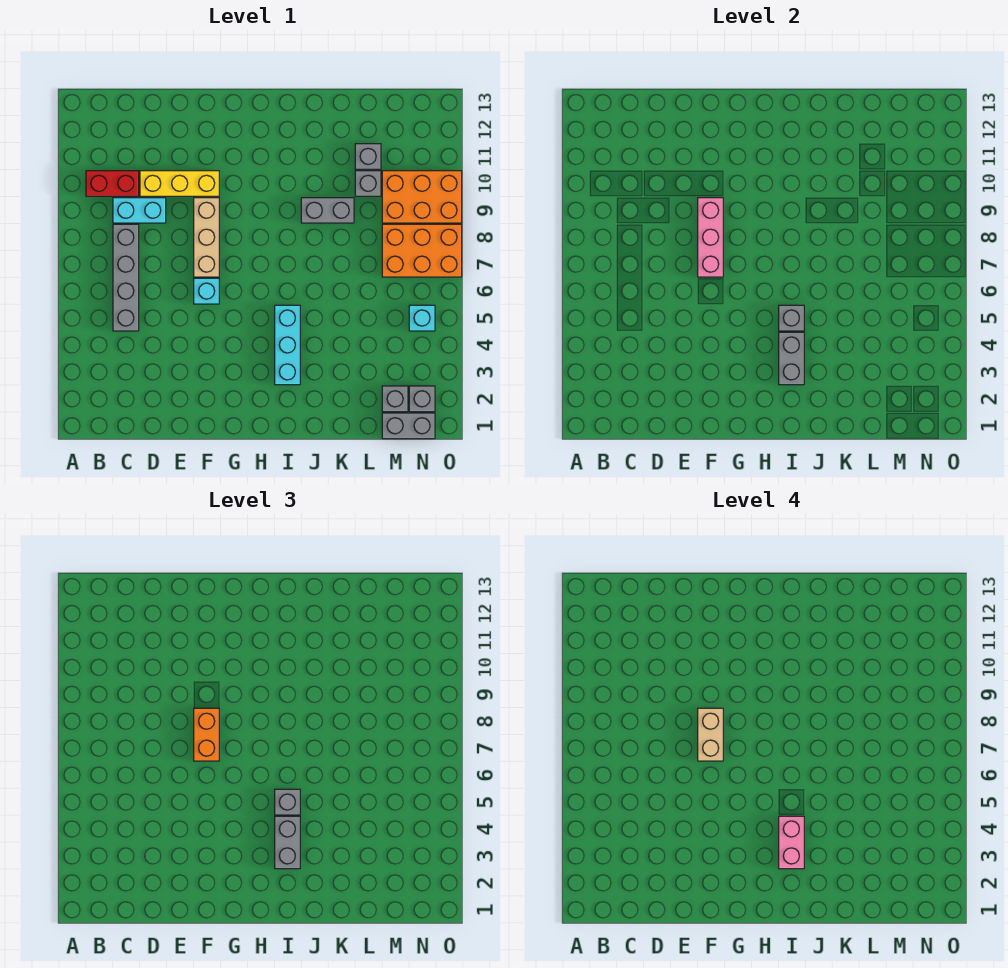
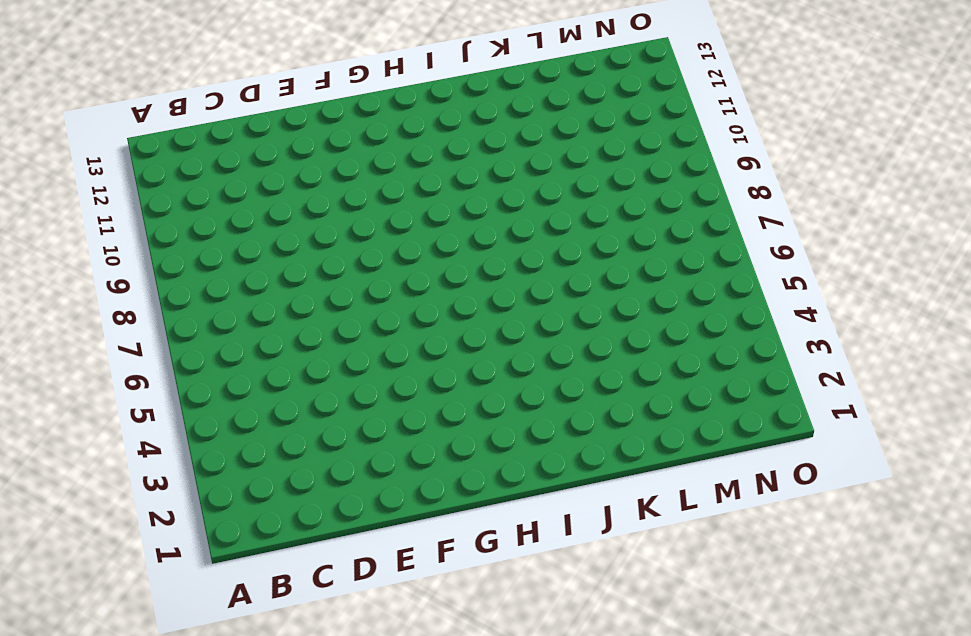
none -> red 1x2 brick [86,171,139,196]
none -> grey 1x4 brick [113,224,139,331]
none -> cyan 1x2 brick [113,198,166,223]

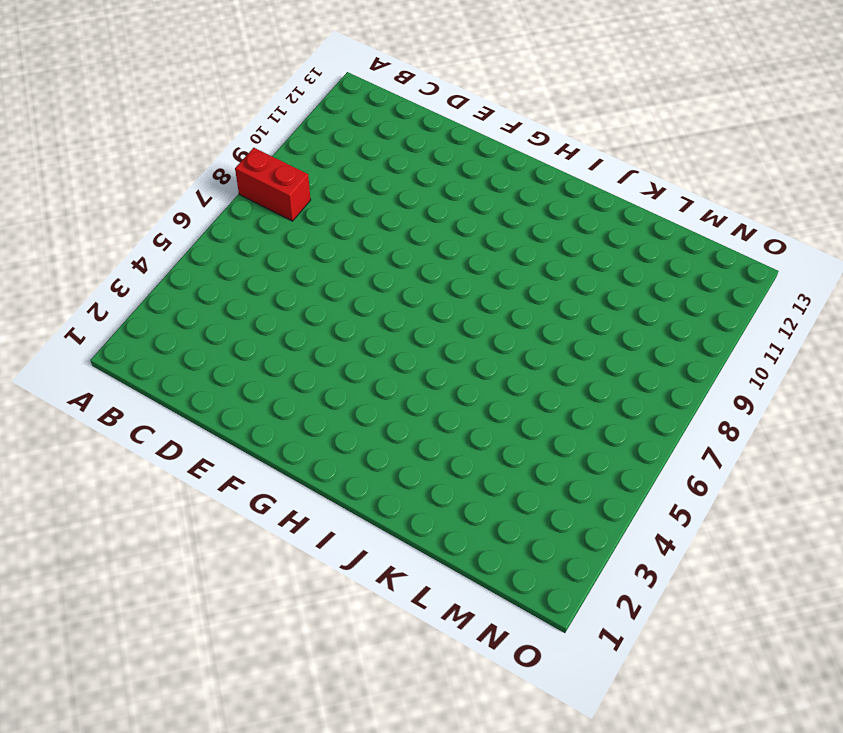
red 1x2 brick [235,148,311,221] -> red 1x2 brick moved to [86,171,139,196]
none -> grey 1x4 brick [113,224,139,331]
none -> cyan 1x2 brick [113,198,166,223]
none -> yellow 1x3 brick [140,171,219,196]

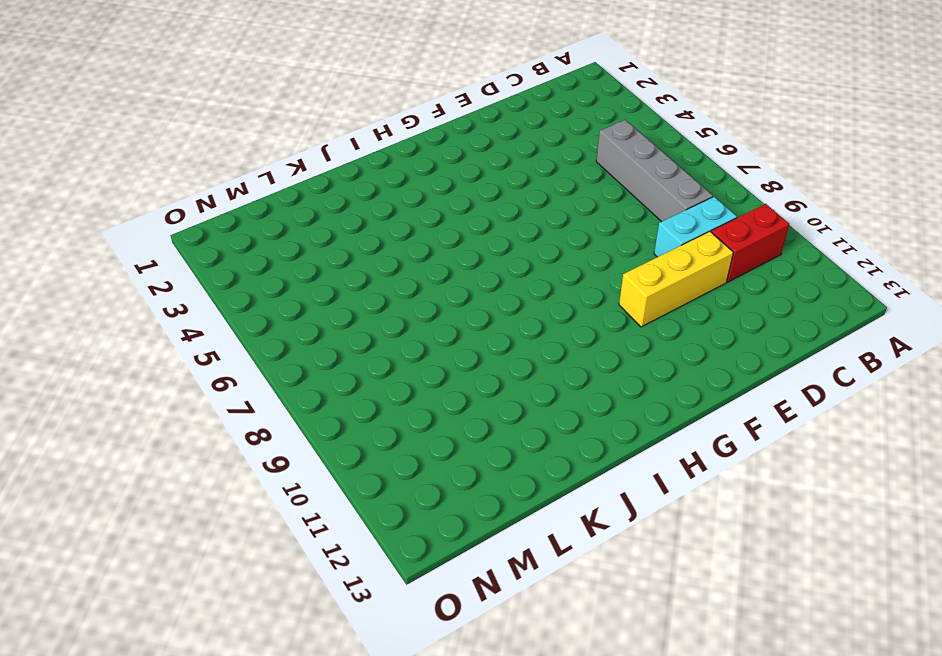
none -> cyan 1x1 brick [194,278,219,304]
none -> tan 1x3 brick [194,198,219,277]
none -> cyan 1x3 brick [275,305,300,385]

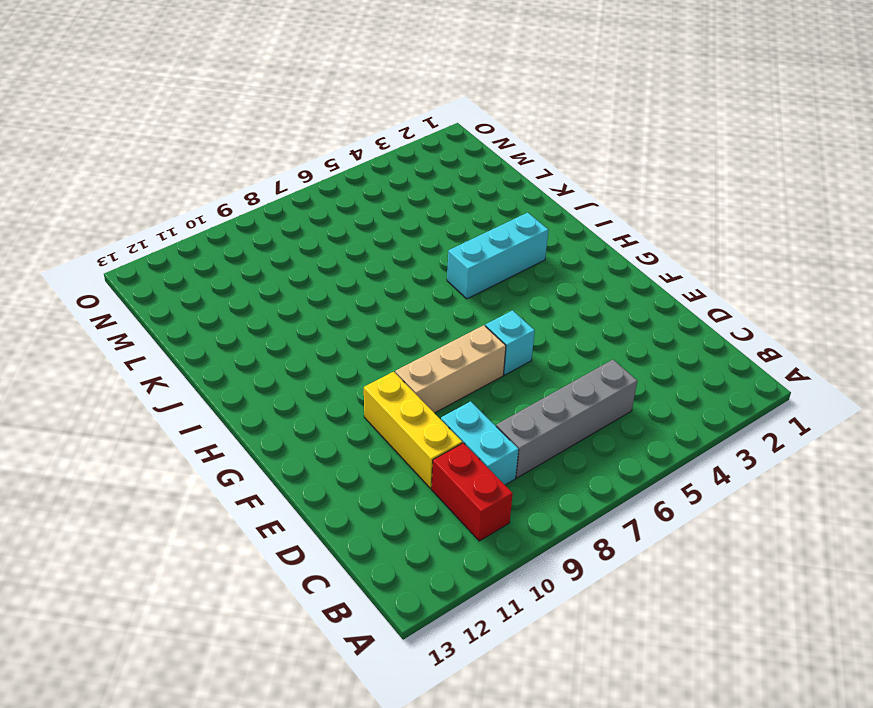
none -> grey 1x2 brick [301,198,354,223]
none -> grey 1x1 brick [355,171,381,196]
none -> grey 1x1 brick [355,144,381,169]

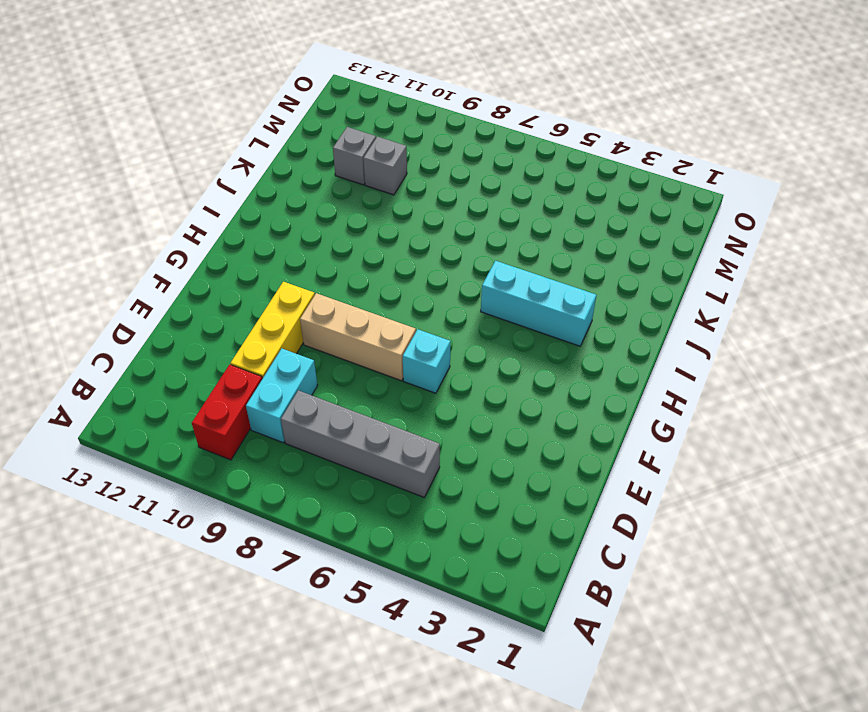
none -> grey 1x2 brick [301,198,354,223]
none -> grey 1x2 brick [382,413,435,439]
none -> grey 1x1 brick [382,386,408,412]

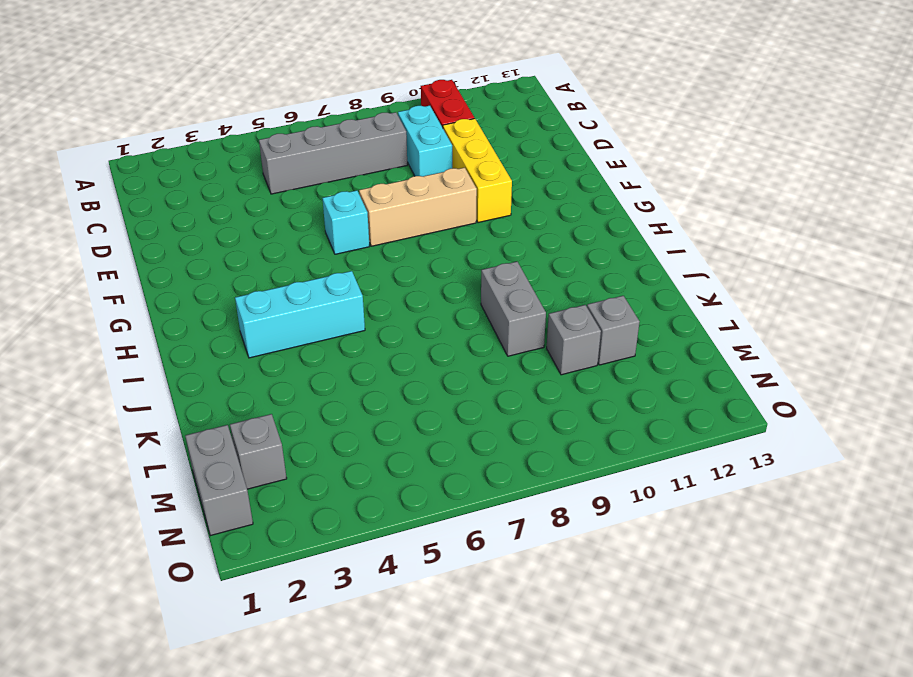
none -> orange 2x3 brick [382,224,462,277]
none -> orange 2x3 brick [382,171,462,223]
none -> grey 1x1 brick [409,386,435,412]

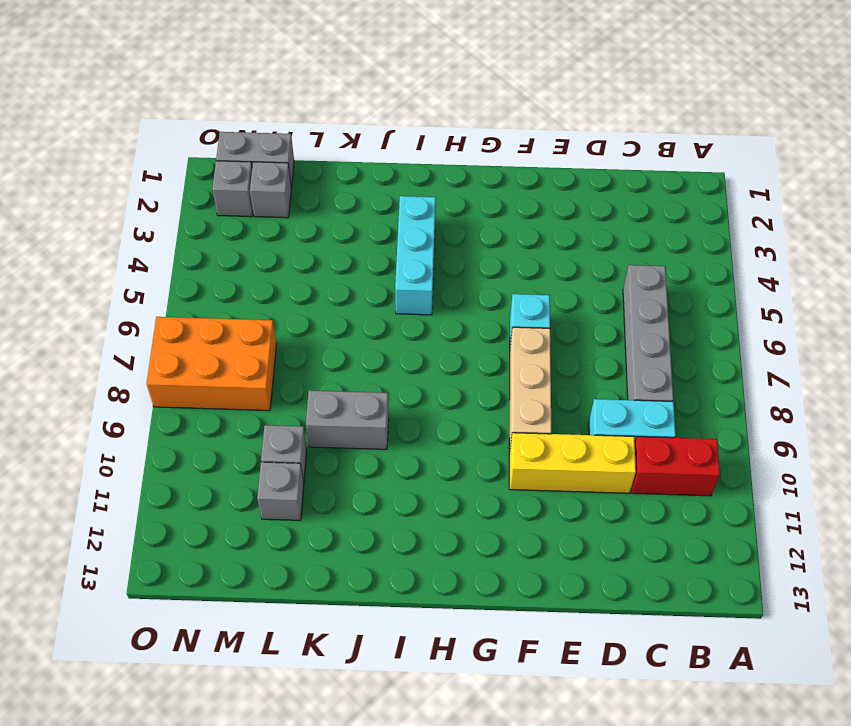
none -> orange 2x3 brick [382,171,462,223]
none -> cyan 1x1 brick [409,305,435,331]
none -> pink 1x3 brick [698,198,723,277]

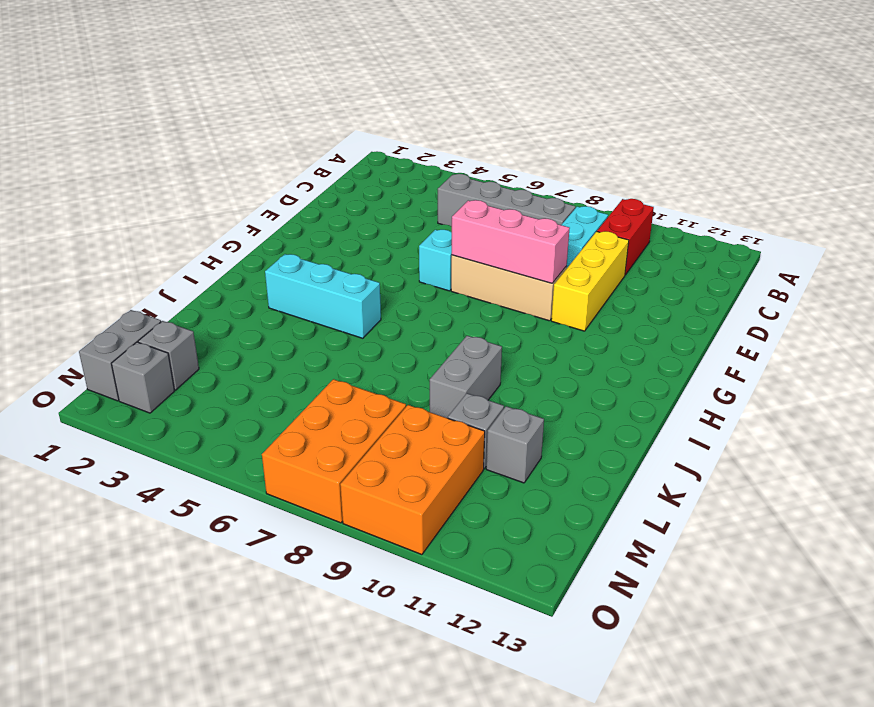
none -> cyan 1x1 brick [409,305,435,331]
none -> grey 1x2 brick [779,332,804,385]
none -> grey 1x1 brick [779,305,804,331]

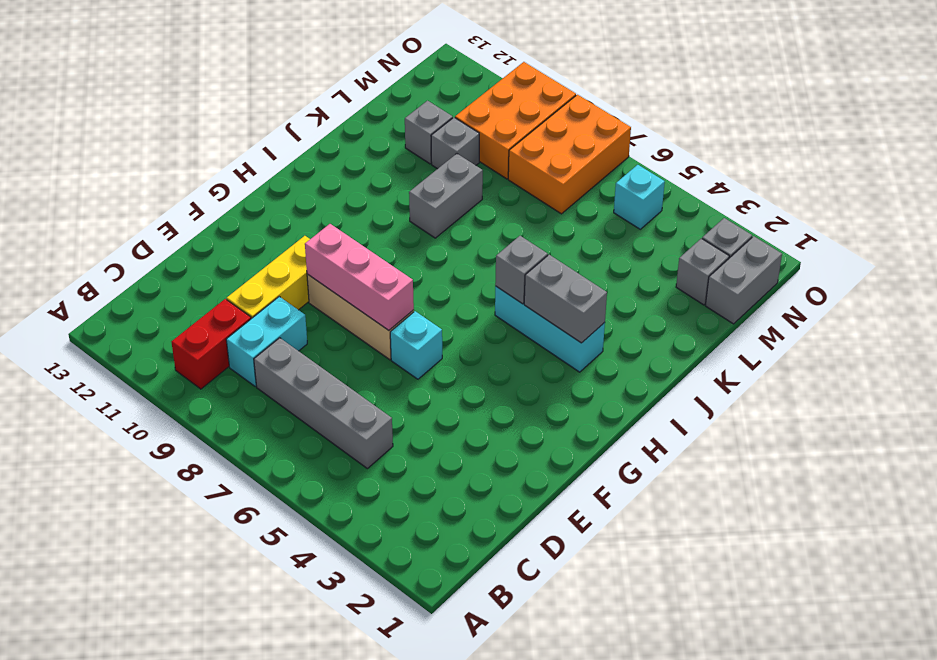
none -> orange 1x2 brick [194,708,219,761]
none -> grey 1x2 brick [275,816,300,869]
none -> grey 1x1 brick [275,789,300,815]

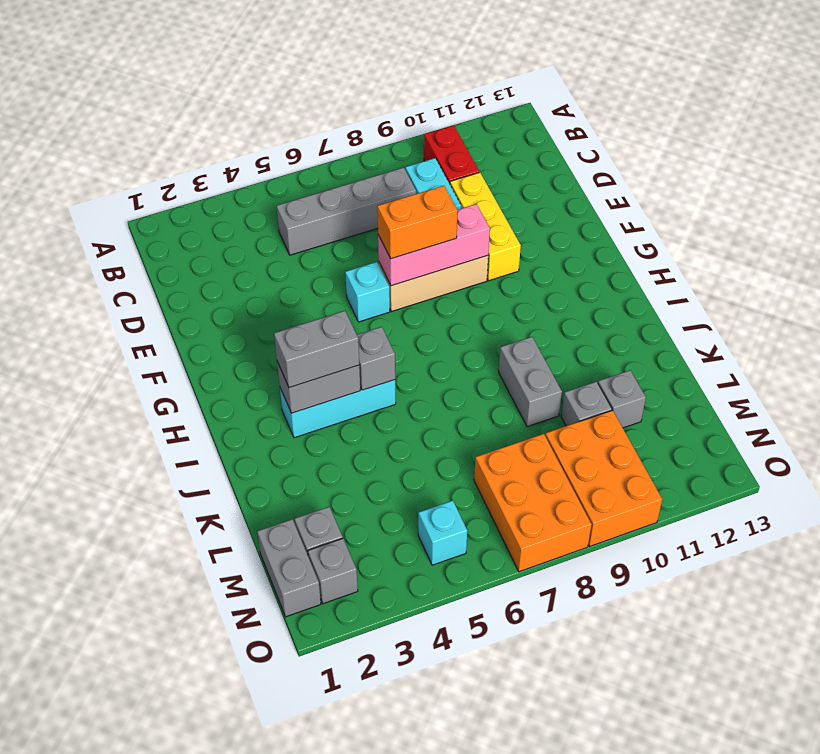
none -> grey 1x1 brick [275,789,300,815]
none -> tan 1x2 brick [698,708,723,761]
none -> pink 1x2 brick [779,816,804,869]

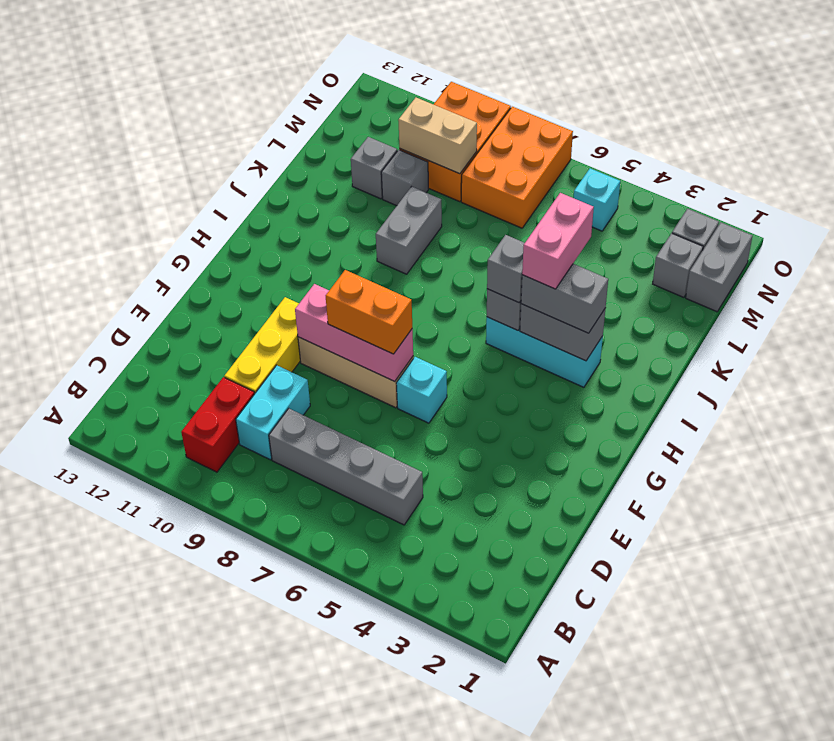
pink 1x2 brick [522,193,594,289] -> pink 1x2 brick turned to [779,816,804,869]
tan 1x2 brick [398,98,477,174] -> tan 1x2 brick moved to [698,708,723,761]

